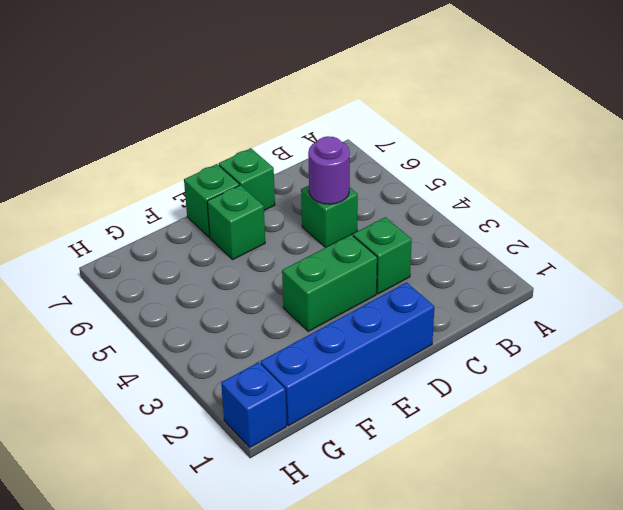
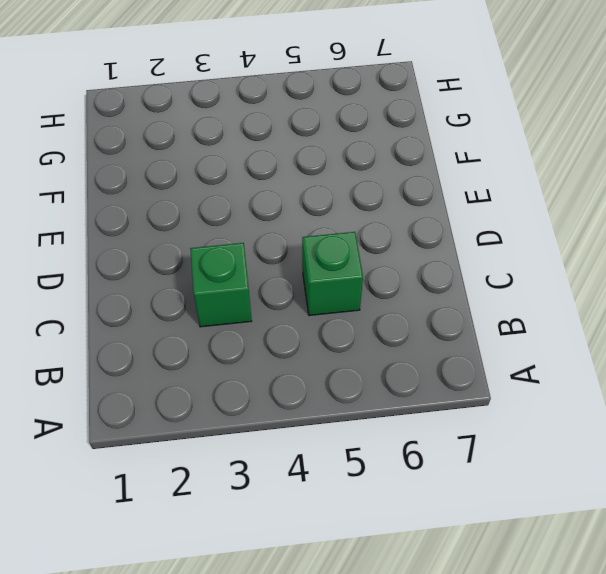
none -> blue 1x4 brick [261,282,434,426]
none -> green 1x2 brick [282,235,377,331]

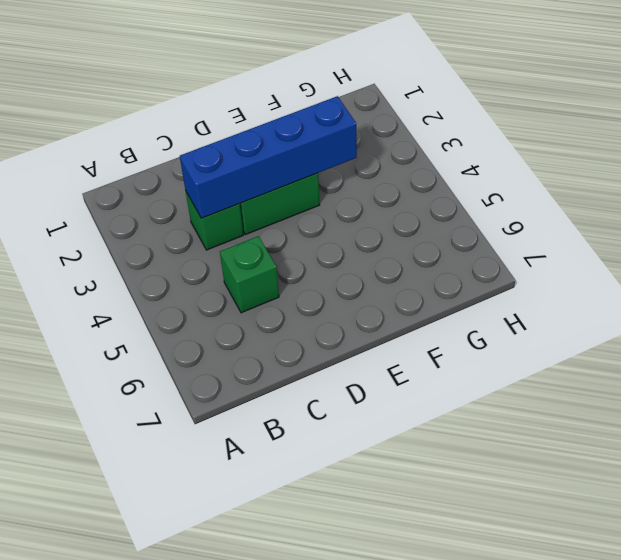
blue 1x4 brick [180,96,357,218] -> blue 1x4 brick moved to [261,282,434,426]
none -> green 1x1 brick [219,148,275,210]
none -> green 1x1 brick [207,185,265,259]

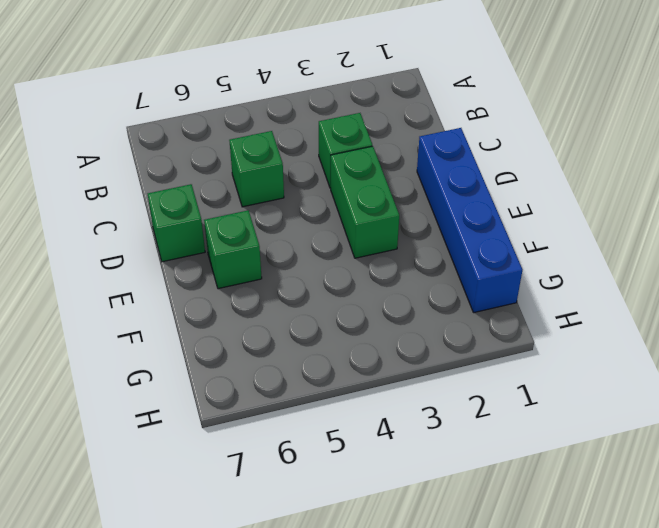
none -> green 1x1 brick [184,164,239,237]
none -> blue 1x1 brick [221,362,287,448]

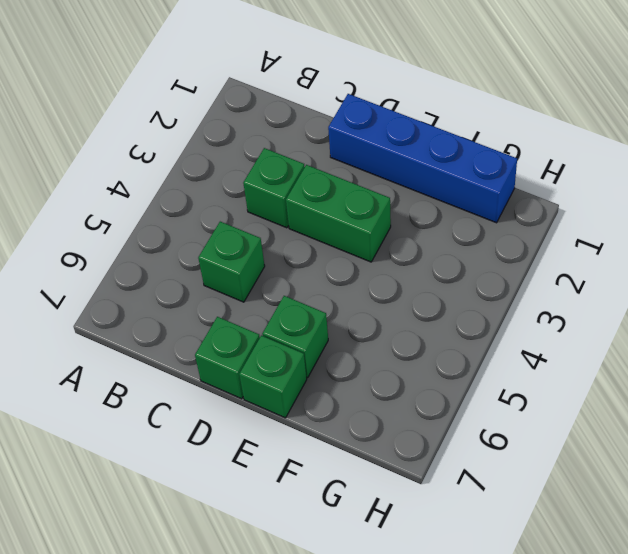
none -> blue 1x1 brick [221,362,287,448]
none -> purple 1x1 round brick [308,136,350,204]

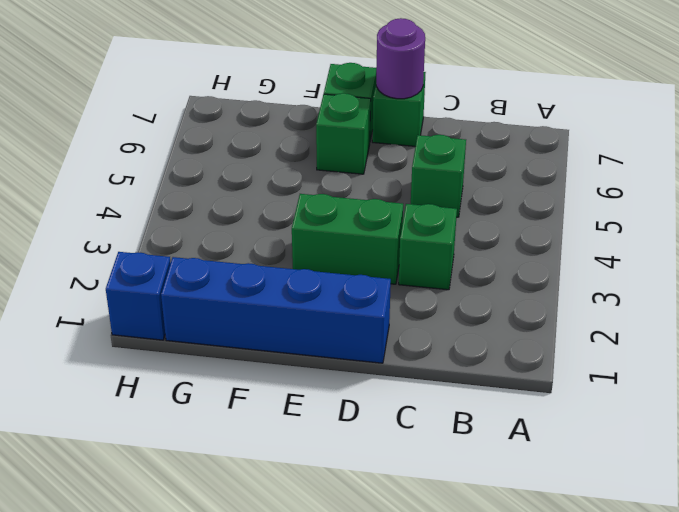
purple 1x1 round brick [376,18,425,99] -> purple 1x1 round brick moved to [308,136,350,204]

